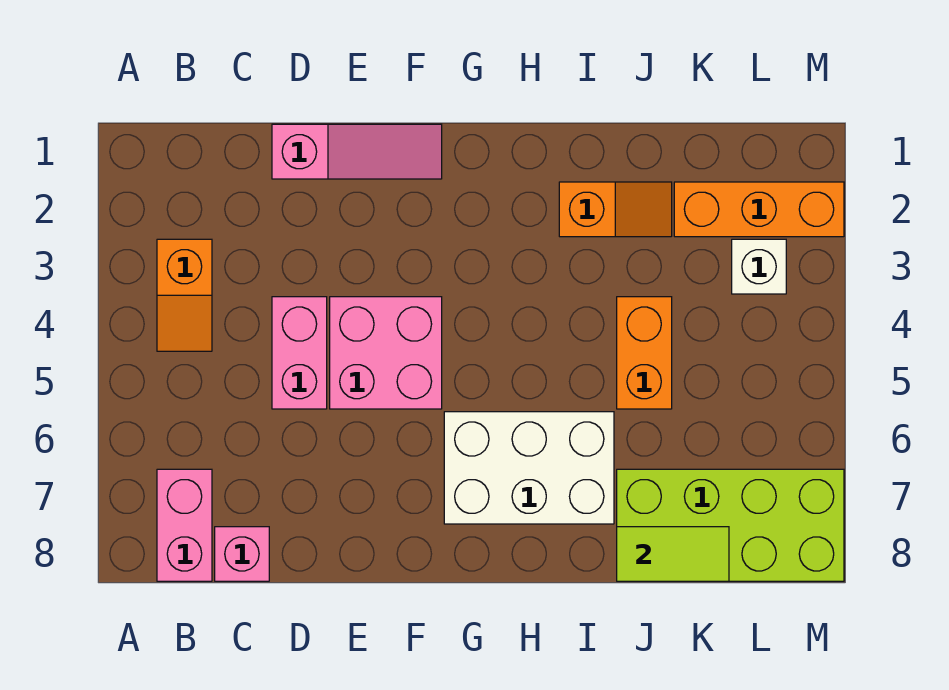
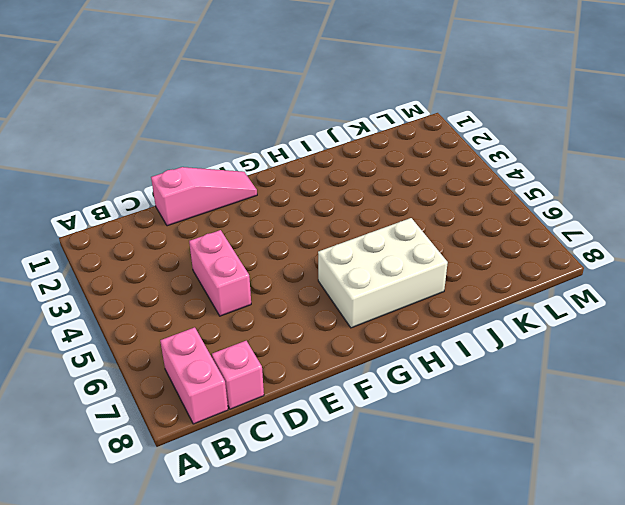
none -> orange 1x2 slope [157,239,212,351]
none -> pink 2x2 brick [330,297,442,409]
none -> orange 1x2 slope [559,182,672,237]

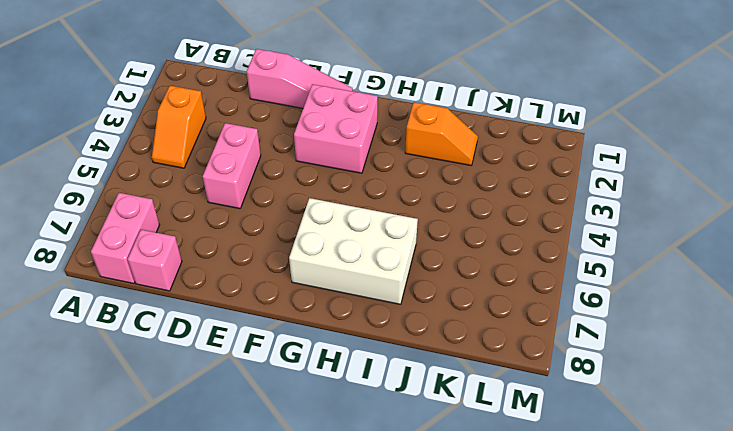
pink 2x2 brick [294,84,378,173] -> pink 2x2 brick moved to [330,297,442,409]
none -> orange 1x2 brick [617,297,672,409]
none -> lime 2x4 brick [617,469,844,581]
none -> orange 1x3 brick [674,182,844,237]

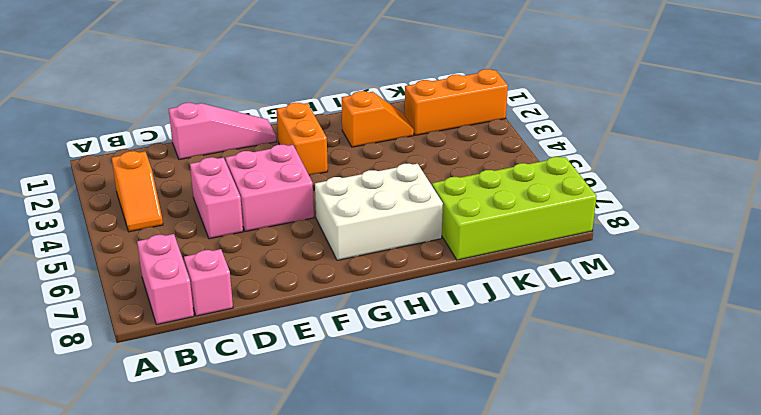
orange 1x2 brick [277,103,328,175] -> orange 1x2 brick moved to [617,297,672,409]
none -> white 1x1 brick [732,239,786,294]
none -> lime 1x2 tile [617,527,729,581]

